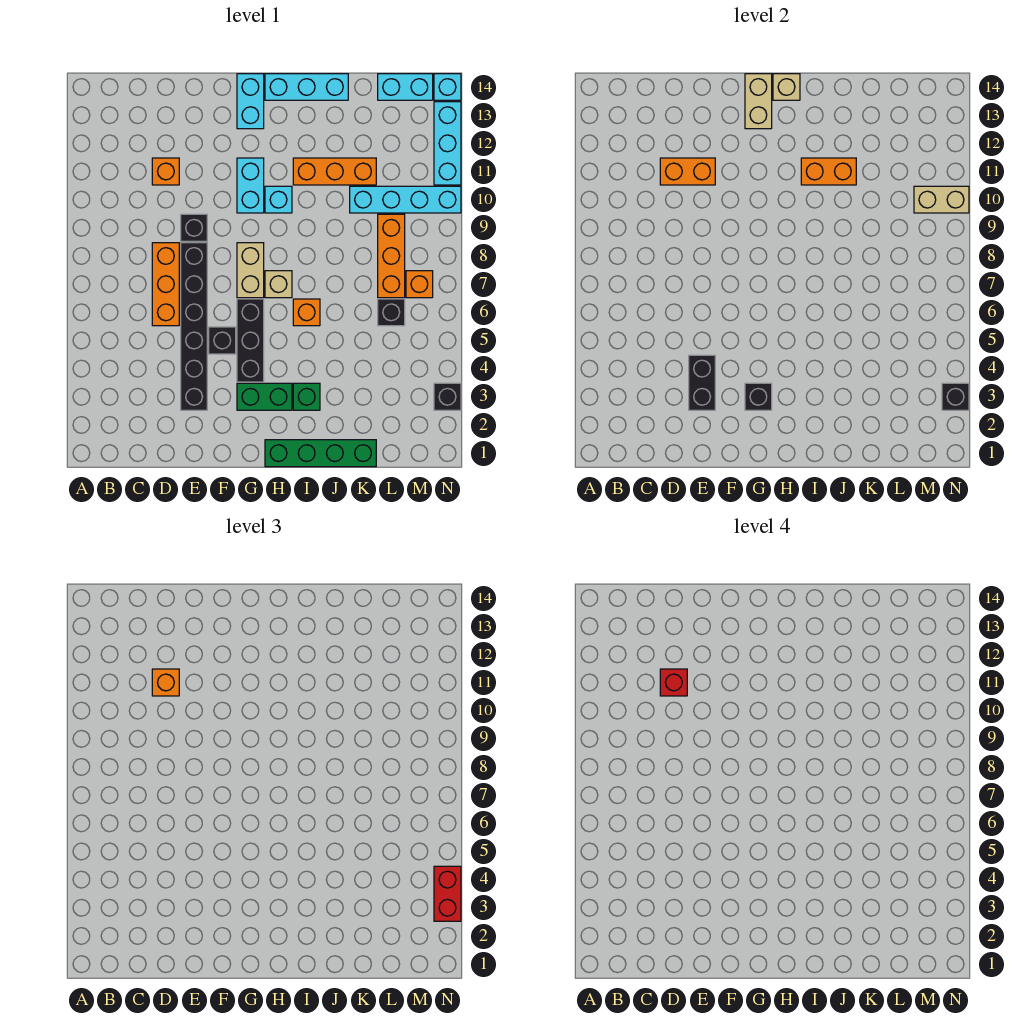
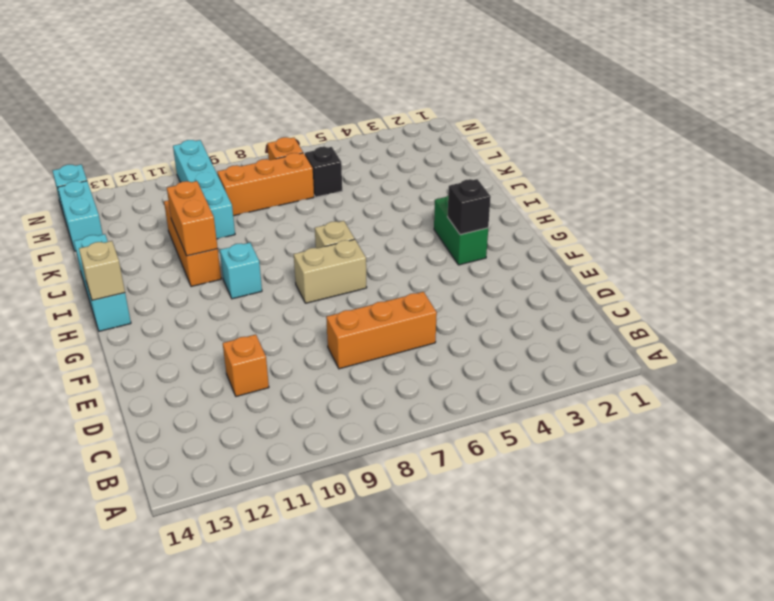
none -> black 1x6 brick [181,243,207,410]
none -> black 1x1 brick [181,214,207,241]
none -> black 1x1 brick [209,327,236,354]
none -> black 1x3 brick [237,299,264,382]

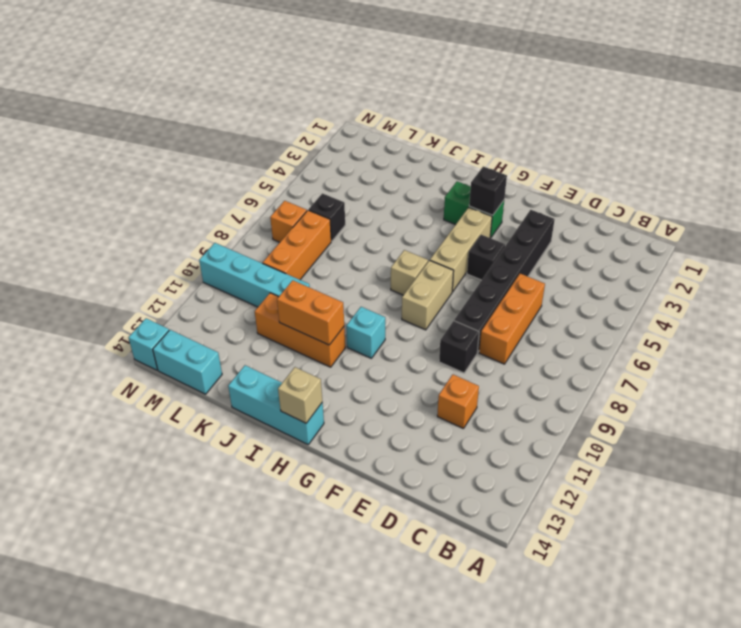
tan 1x3 brick [430,208,492,292] -> black 1x3 brick [237,299,264,382]
none -> cyan 1x2 brick [237,158,264,213]
none -> cyan 1x2 brick [237,74,264,129]
none -> green 1x4 brick [265,440,376,467]
none -> green 1x1 brick [293,383,320,410]

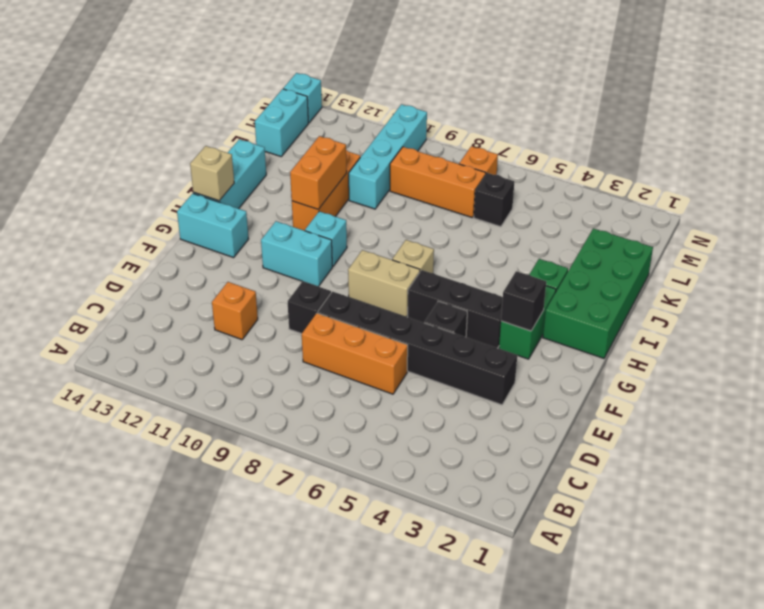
green 2x4 brick [543,228,653,358] -> green 1x4 brick [265,440,376,467]
none -> orange 1x1 brick [293,299,320,326]
none -> black 1x1 brick [434,383,461,410]
none -> cyan 1x3 brick [434,102,461,185]
none -> orange 1x2 brick [660,158,715,185]

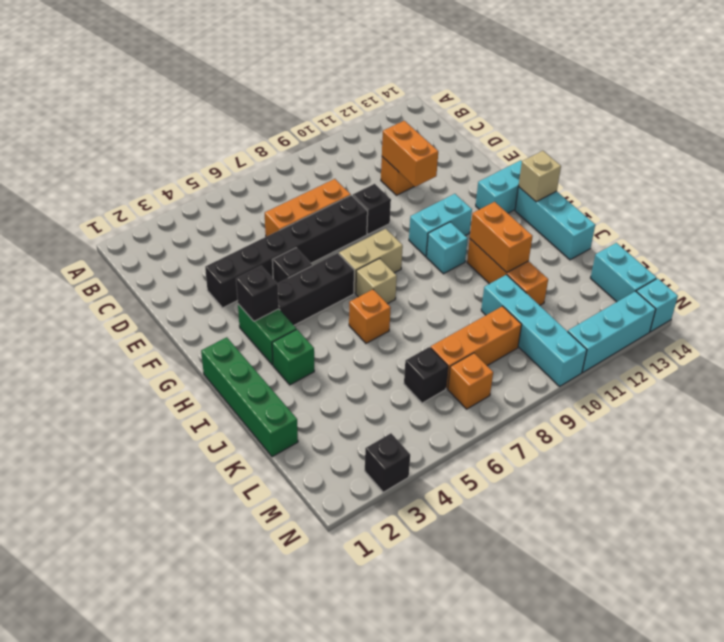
none -> black 1x2 brick [689,355,715,410]
none -> tan 1x2 brick [745,74,772,129]
none -> tan 1x2 brick [914,186,969,213]
none -> black 1x1 brick [942,383,969,410]

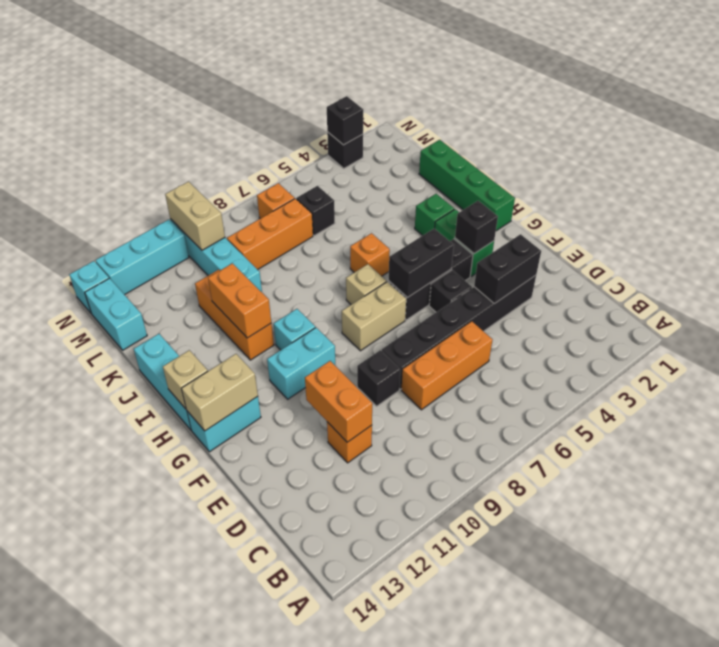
black 1x2 brick [389,228,454,298] -> none
none -> orange 1x1 brick [152,669,179,696]
none -> red 1x2 brick [434,866,461,921]
none -> red 1x1 brick [660,669,687,696]

